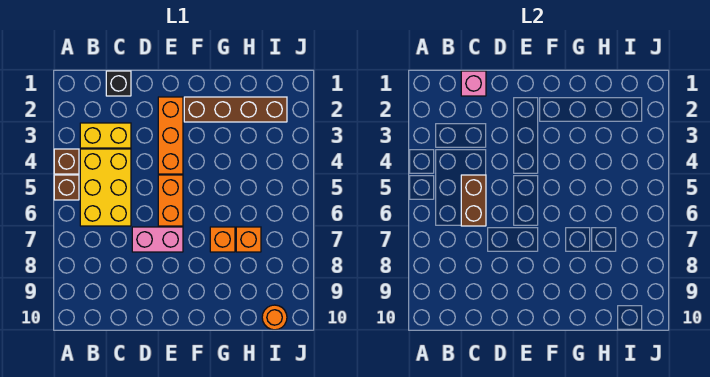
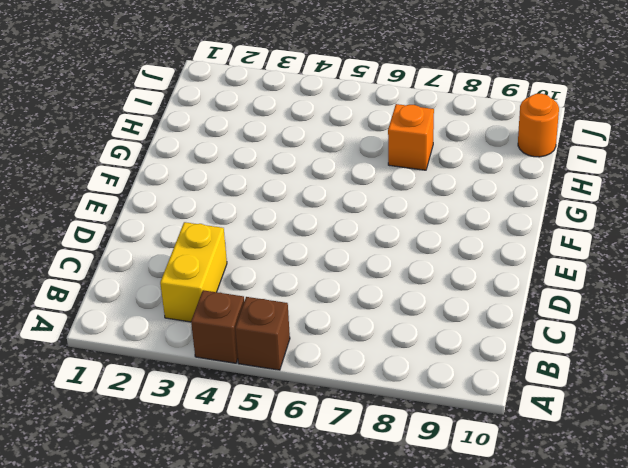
none -> yellow 2x3 brick [80,149,131,226]
none -> black 1x1 brick [106,71,131,96]
none -> pink 1x2 brick [132,227,183,252]

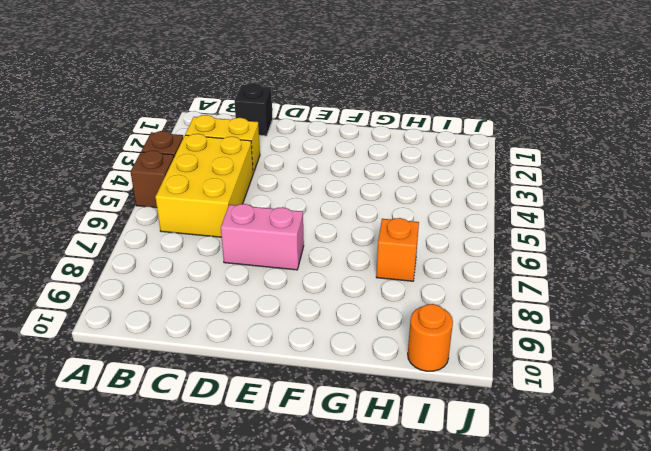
none -> orange 1x3 brick [158,97,183,174]
none -> orange 1x2 brick [158,175,183,226]
none -> brown 1x4 brick [184,97,287,122]

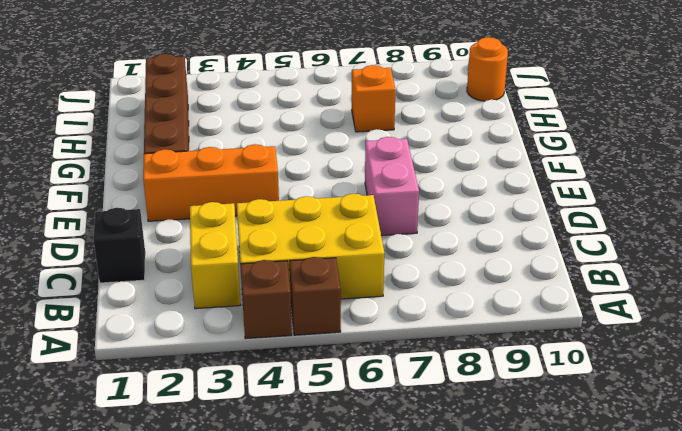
none -> orange 1x2 brick [158,175,183,226]
none -> orange 1x1 brick [210,227,235,252]
none -> pink 1x1 brick [461,71,486,96]

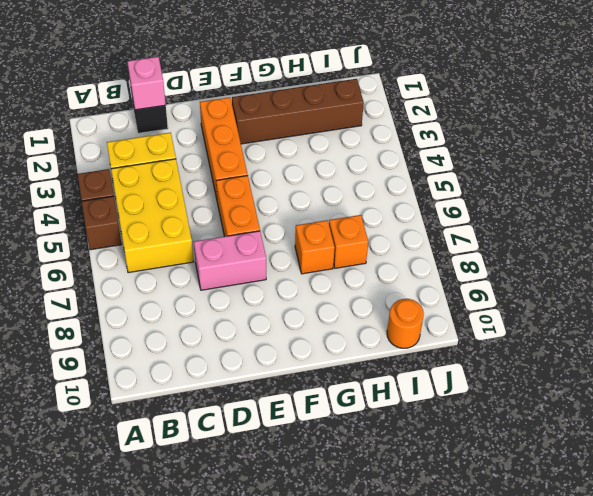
none -> brown 1x2 brick [461,175,486,226]

